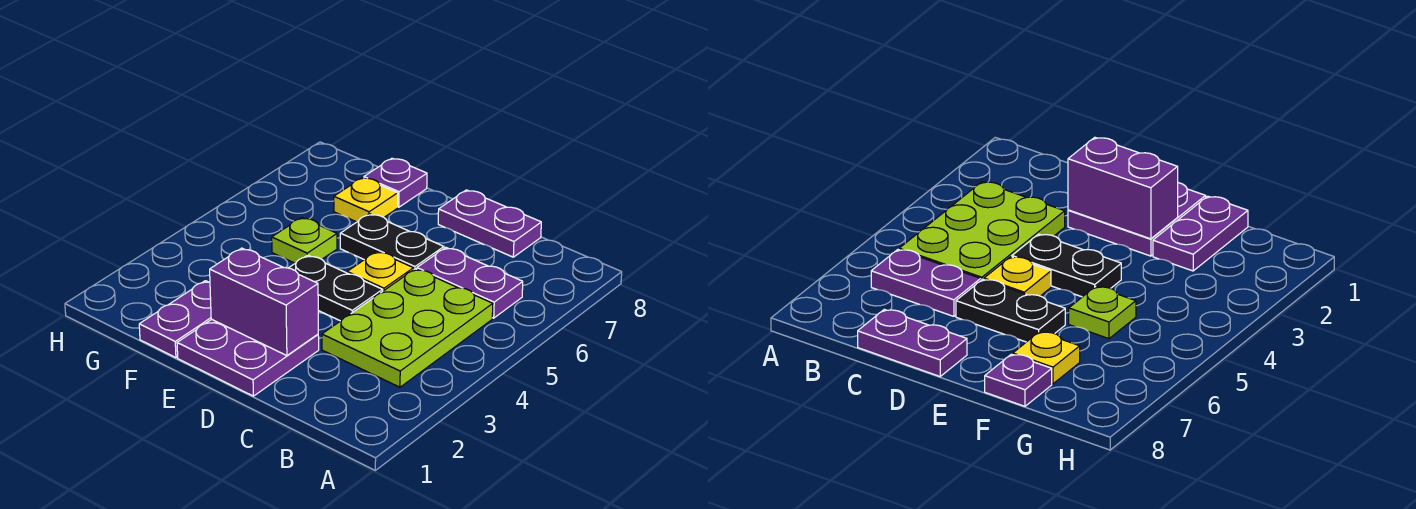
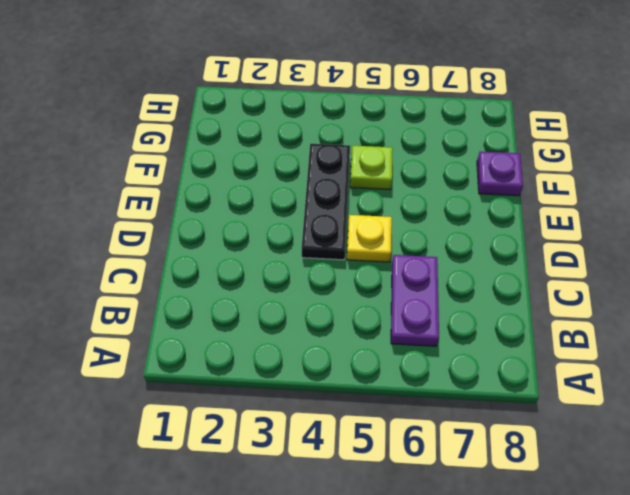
black 1x3 plate [302,144,350,260] -> black 1x2 plate [289,255,383,321]
none -> lime 2x3 plate [322,269,493,387]
none -> purple 1x2 plate [438,190,541,257]
none -> purple 2x2 plate [177,319,319,396]

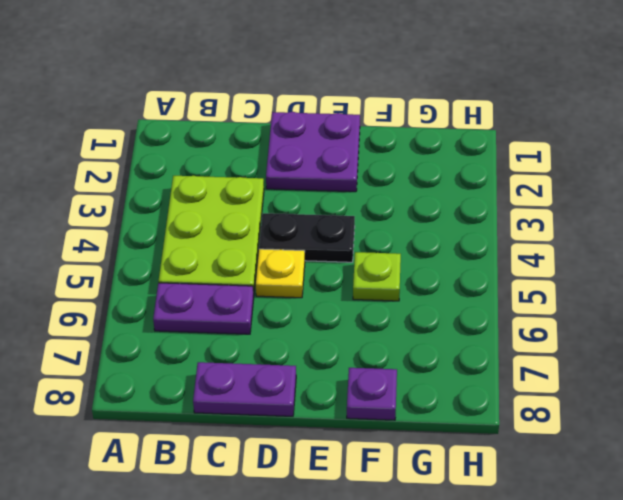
none -> black 1x2 plate [340,214,444,269]
none -> purple 1x2 plate [139,281,211,358]
none -> yellow 1x1 plate [334,178,398,222]

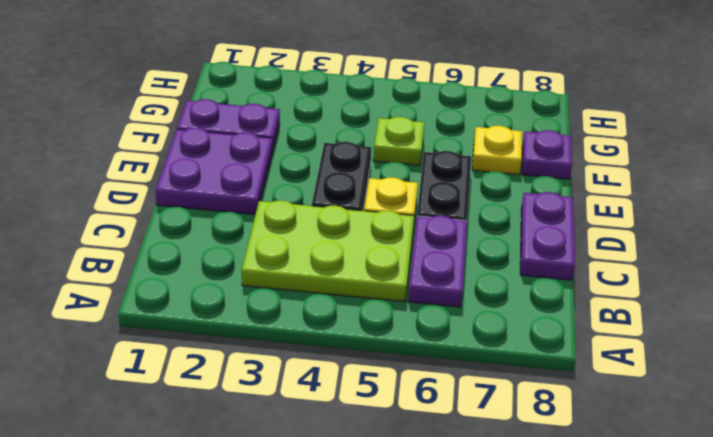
none -> purple 1x2 brick [210,248,318,356]

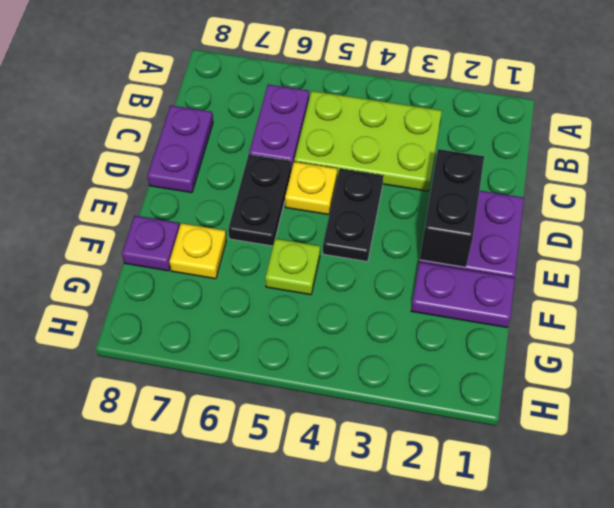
black 1x2 brick [420,149,484,267] -> purple 1x2 brick [210,248,318,356]

